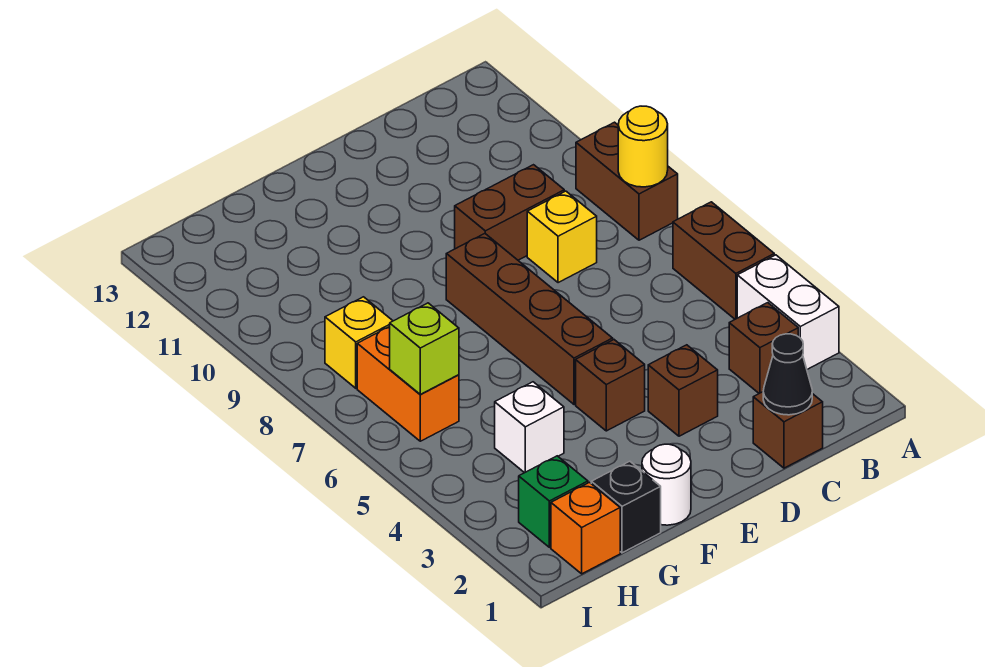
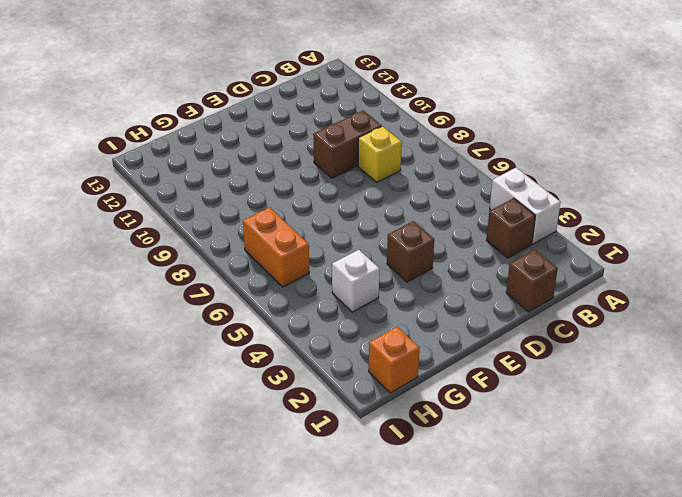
none -> brown 1x2 brick [673,202,774,319]
none -> brown 1x2 brick [576,122,678,240]
none -> brown 1x1 brick [648,345,718,436]

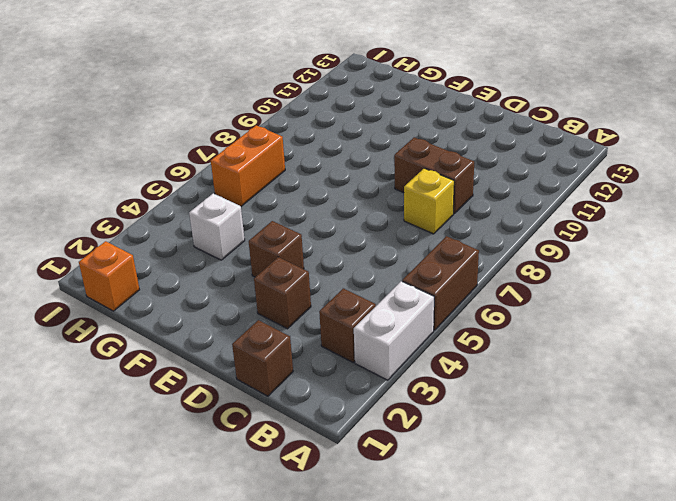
none -> brown 1x2 brick [576,122,678,240]
none -> brown 1x4 brick [446,234,613,404]
none -> white 1x1 round brick [642,444,691,525]

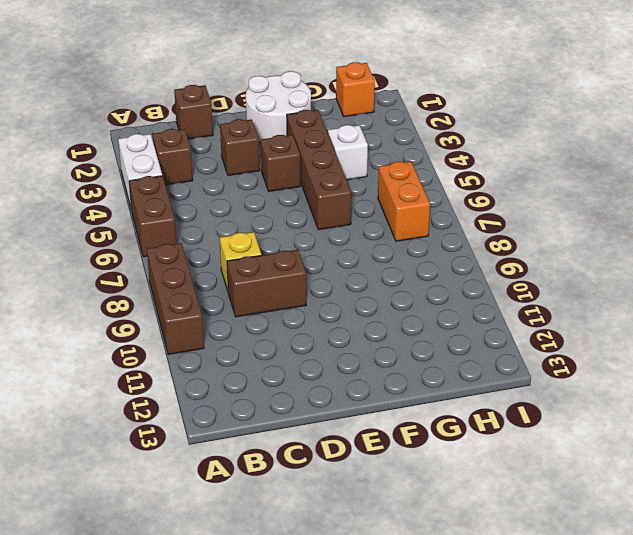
brown 1x3 brick [147,243,204,354] -> brown 1x2 brick [576,122,678,240]
white 2x2 round brick [246,71,311,143] -> white 1x1 round brick [642,444,691,525]
brown 1x4 brick [287,110,351,230] -> brown 1x4 brick moved to [446,234,613,404]
none -> black 1x1 brick [591,461,661,553]
none -> green 1x1 brick [519,456,588,547]
none -> yellow 1x1 brick [325,297,393,388]

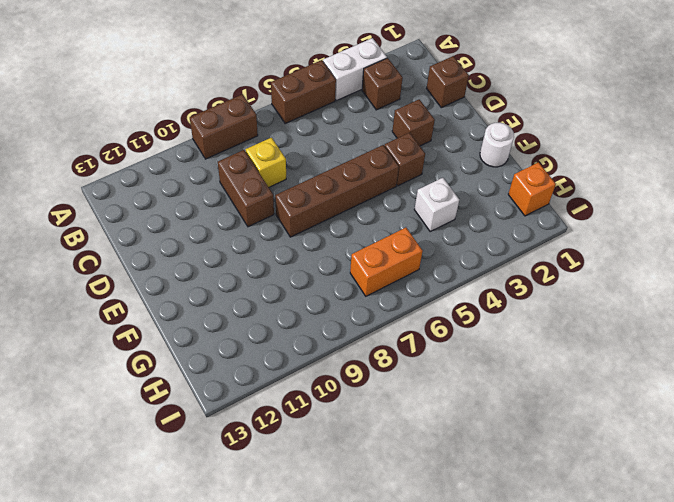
none -> black 1x1 brick [591,461,661,553]
none -> green 1x1 brick [519,456,588,547]
none -> yellow 1x1 brick [325,297,393,388]

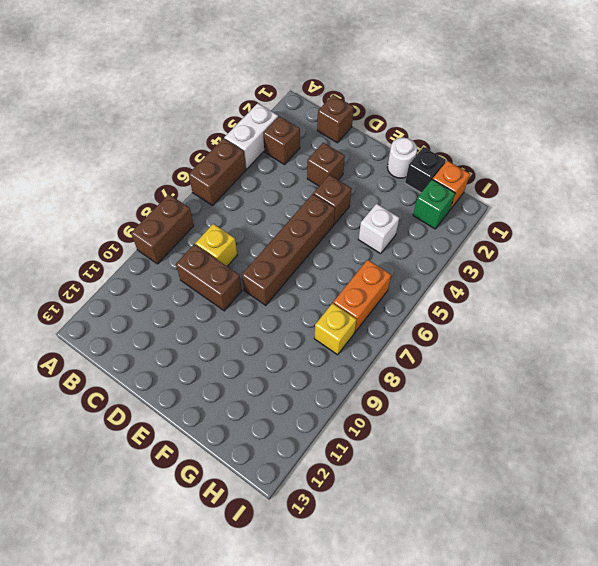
none -> yellow 1x1 round brick [618,106,668,187]
none -> black 1x1 cone [763,334,812,415]
none -> lime 1x1 brick [390,303,459,394]

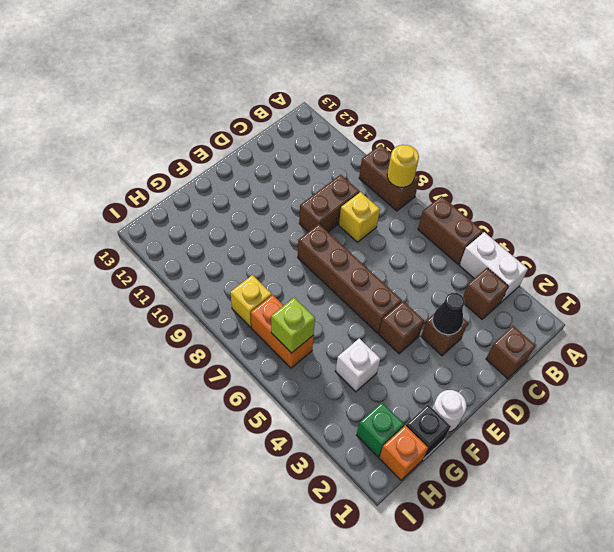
black 1x1 cone [433,293,465,335] -> black 1x1 cone moved to [763,334,812,415]

